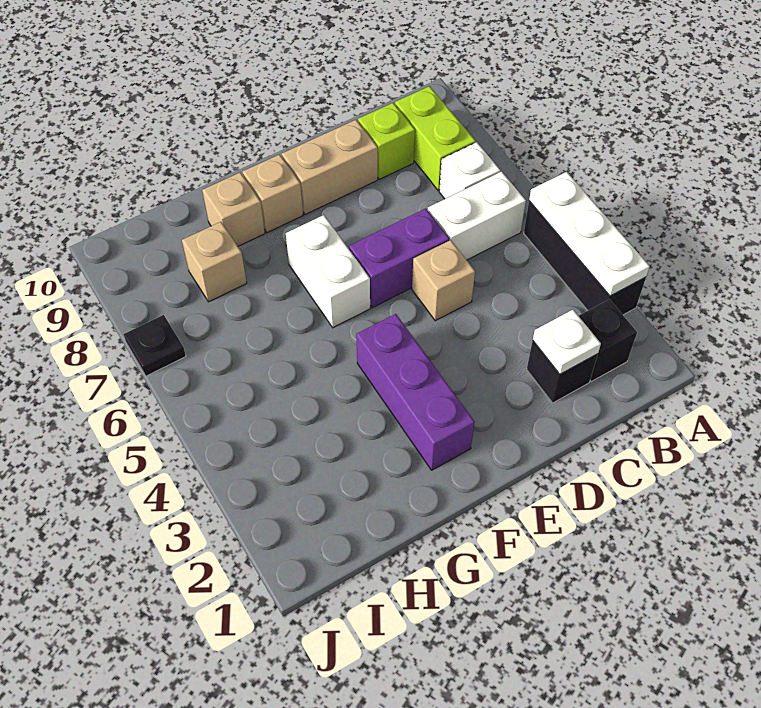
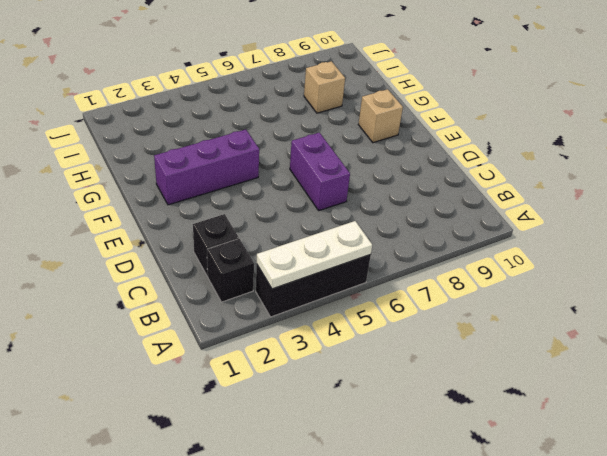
none -> white 1x2 brick [428,172,526,260]
none -> white 1x1 brick [439,142,500,199]
none -> lime 1x2 brick [395,86,476,191]

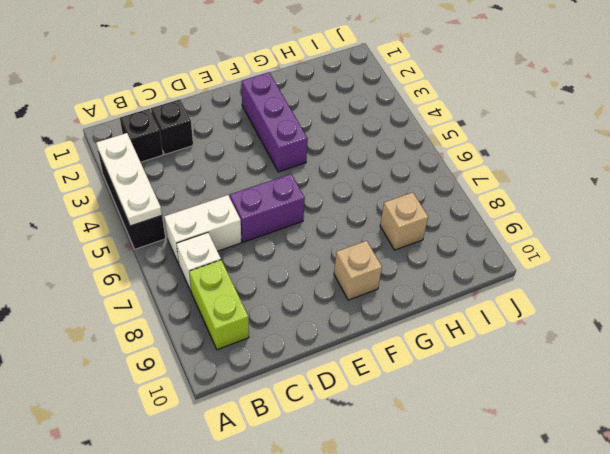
none -> lime 1x1 brick [358,103,415,179]
none -> tan 1x1 brick [412,240,475,321]
none -> tan 1x2 brick [282,120,378,215]

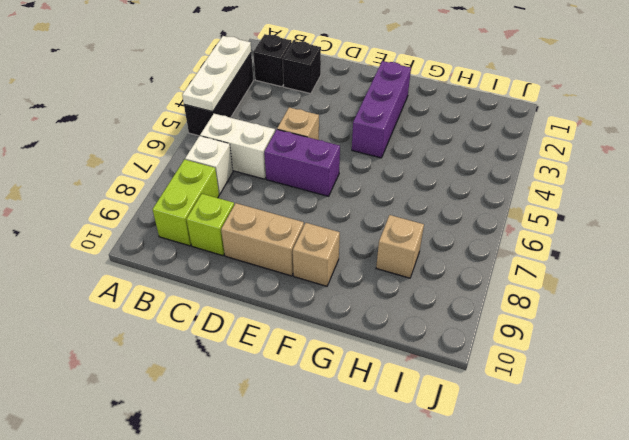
none -> white 1x2 brick [286,215,370,328]
none -> tan 1x1 brick [202,173,265,246]
none -> black 1x1 plate [123,315,186,376]

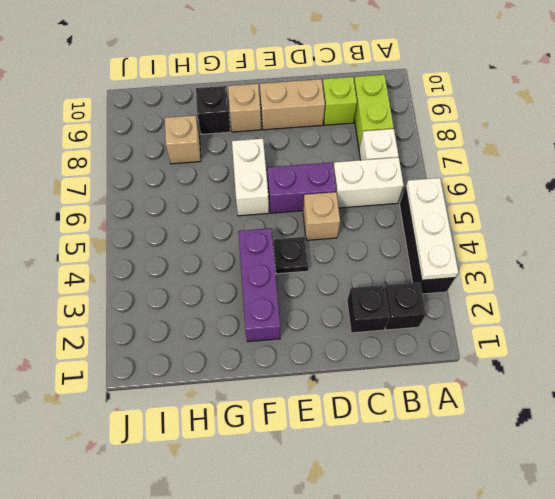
black 1x1 plate [273,237,308,274] -> black 1x1 plate moved to [123,315,186,376]
black 1x1 brick [196,86,230,134] -> tan 1x1 brick [202,173,265,246]
none -> white 1x1 plate [533,310,601,374]

